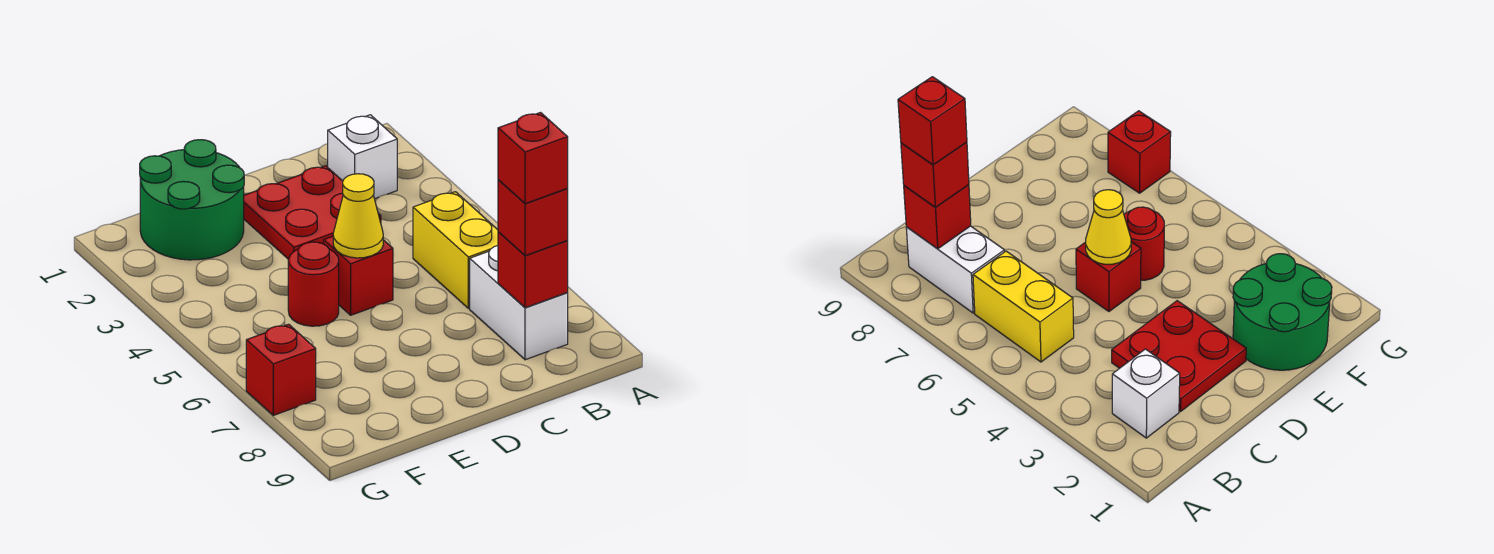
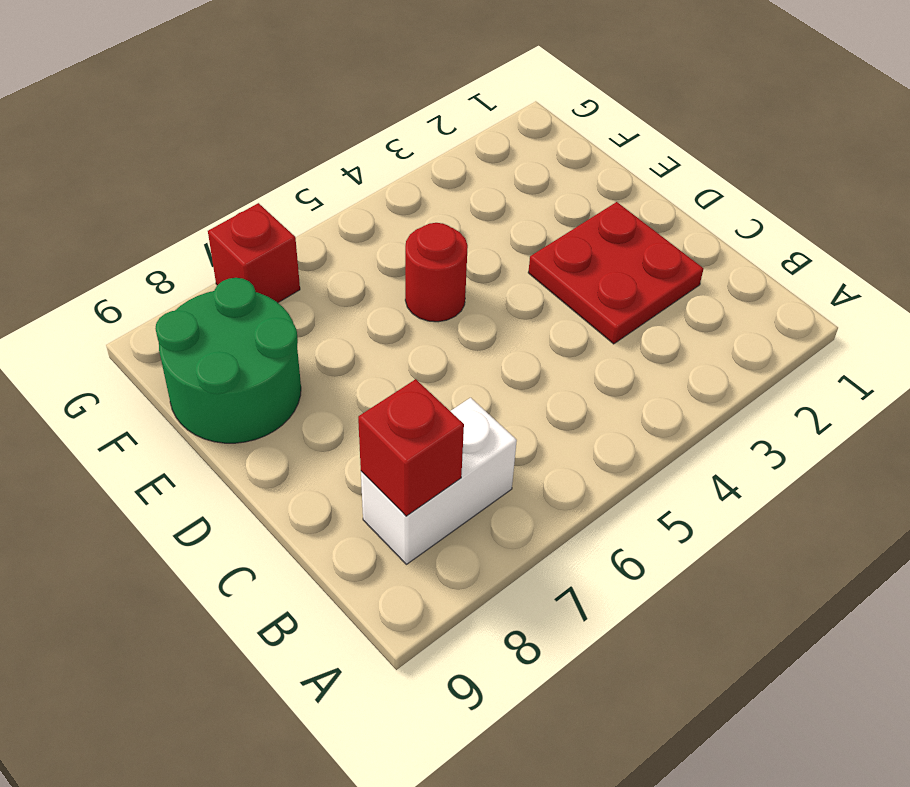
green 2x2 round brick [155,278,301,443] -> green 2x2 round brick moved to [140,140,244,260]
none -> white 1x1 brick [328,115,397,199]
none -> yellow 1x2 brick [413,192,498,308]
none -> red 1x1 brick [324,236,393,315]

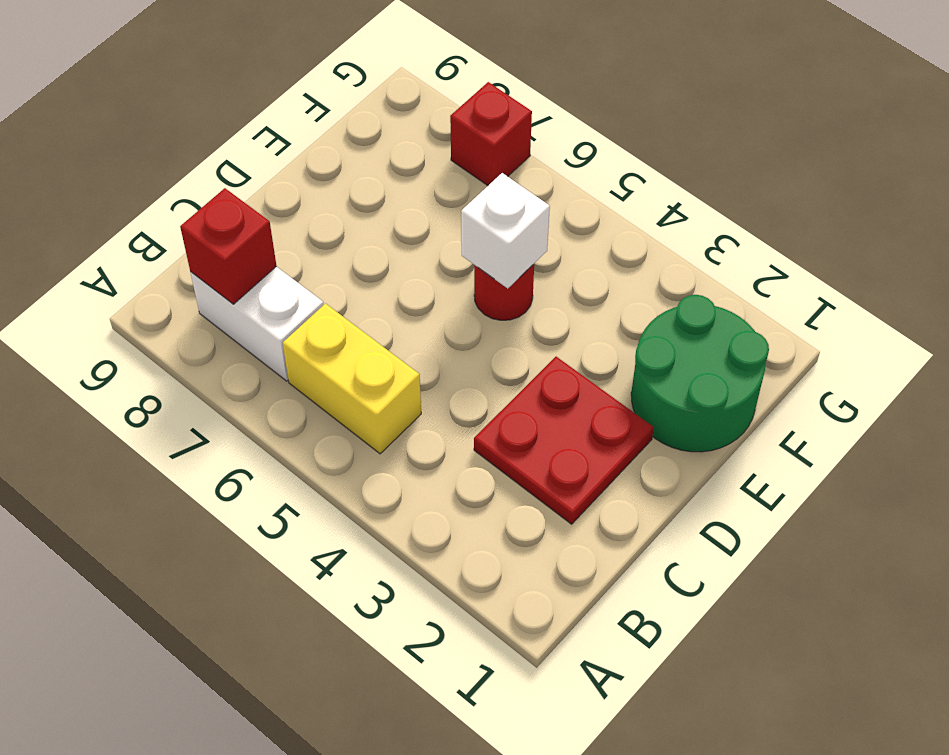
white 1x1 brick [461,173,550,288] -> white 1x1 brick moved to [328,115,397,199]
none -> red 1x1 brick [324,236,393,315]
none -> yellow 1x1 cone [333,174,383,258]
none -> red 1x1 brick [498,180,568,256]

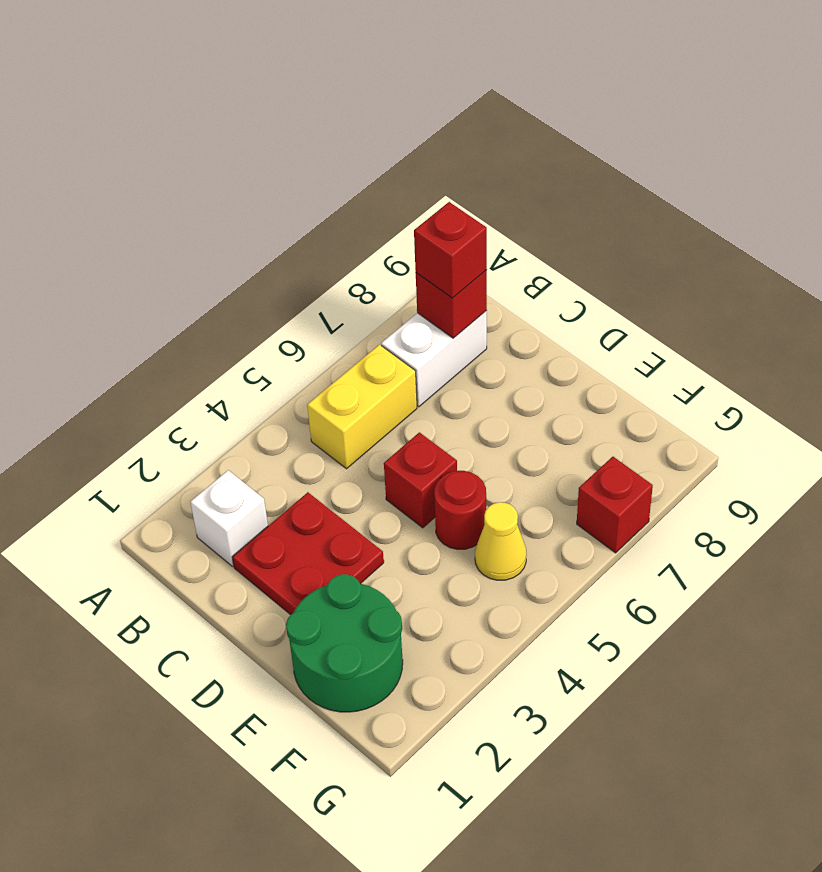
yellow 1x1 cone [475,502,527,580] -> yellow 1x1 cone moved to [333,174,383,258]
none -> red 1x1 brick [498,113,568,204]

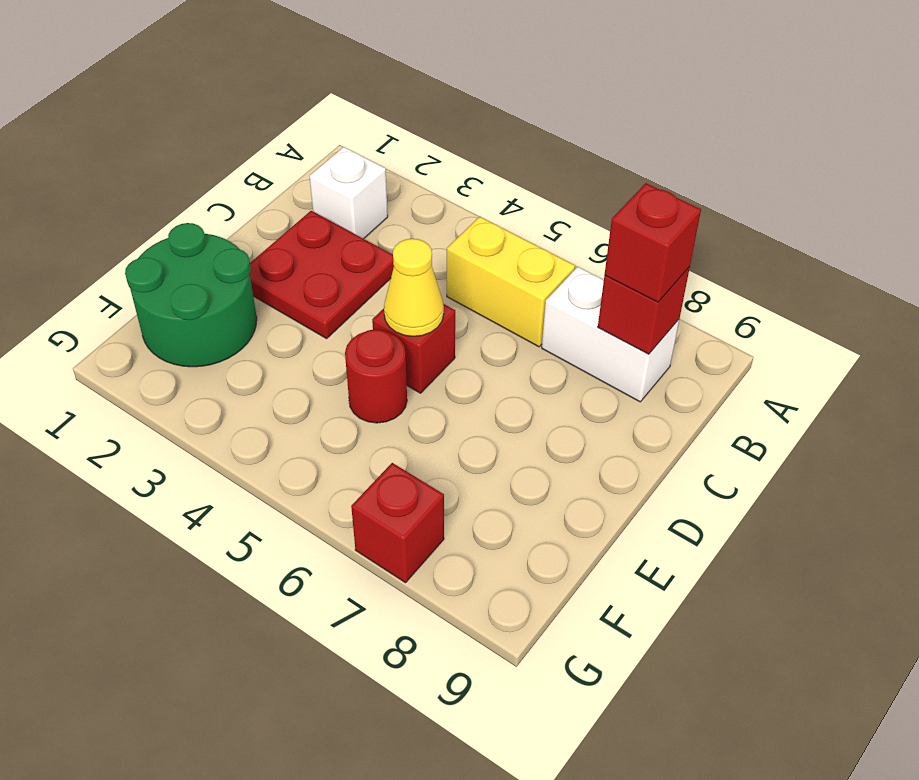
none -> red 1x1 brick [498,113,568,204]

